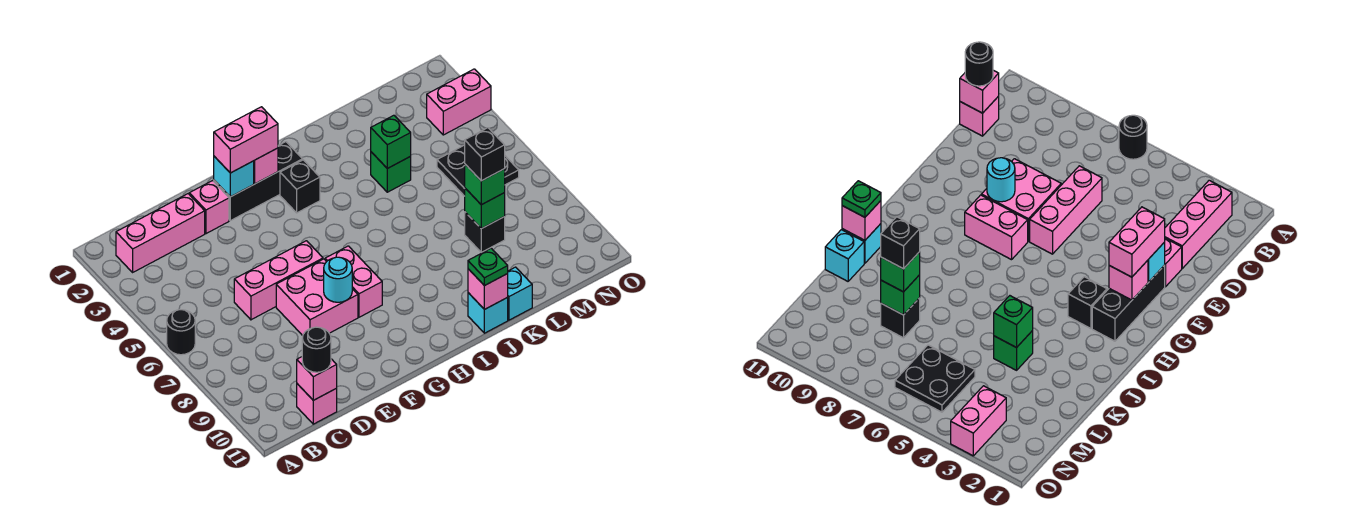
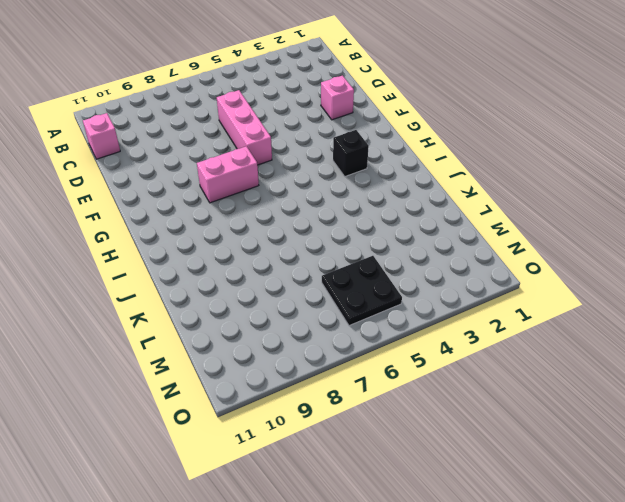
none -> black 1x1 round brick [167,310,195,355]
none -> pink 1x3 brick [116,194,205,272]
none -> pink 2x2 brick [276,259,358,336]

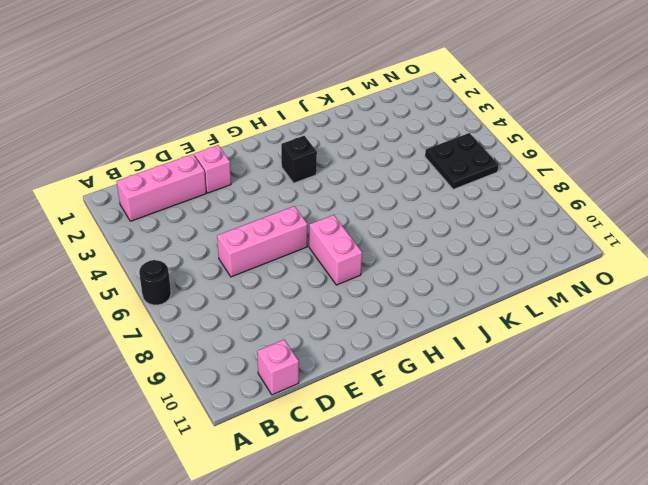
none -> pink 2x2 brick [276,259,358,336]
none -> black 1x3 brick [214,142,303,221]
none -> cyan 1x1 brick [468,293,508,333]

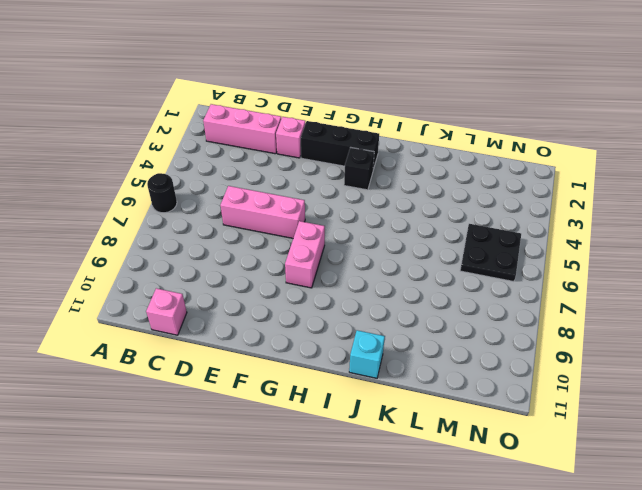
none -> pink 2x2 brick [276,259,358,336]
none -> green 1x1 brick [371,152,411,192]
none -> cyan 1x1 brick [507,267,532,320]

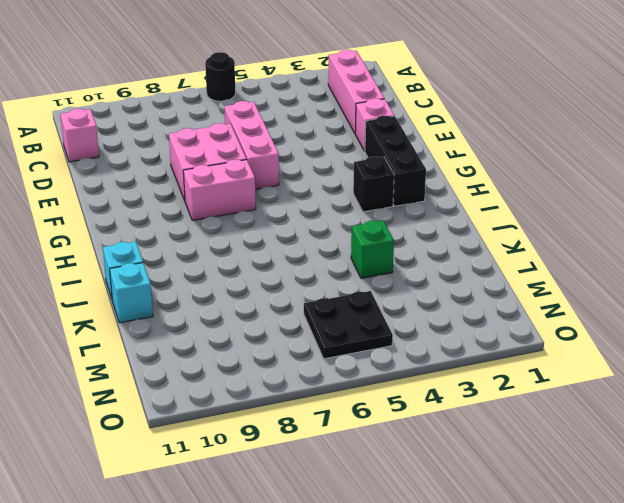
none -> black 1x1 brick [465,212,505,252]
none -> pink 1x2 brick [427,69,491,135]
none -> pink 1x1 brick [297,357,337,400]

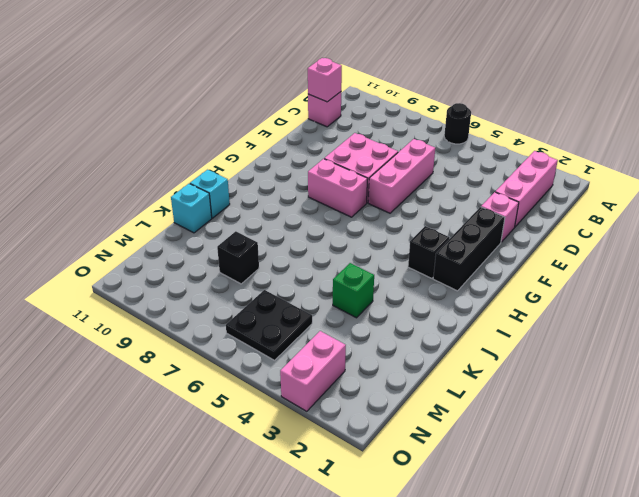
none -> cyan 1x1 brick [214,156,254,197]
none -> cyan 1x1 round brick [324,257,352,302]
none -> pink 1x1 brick [254,148,278,184]

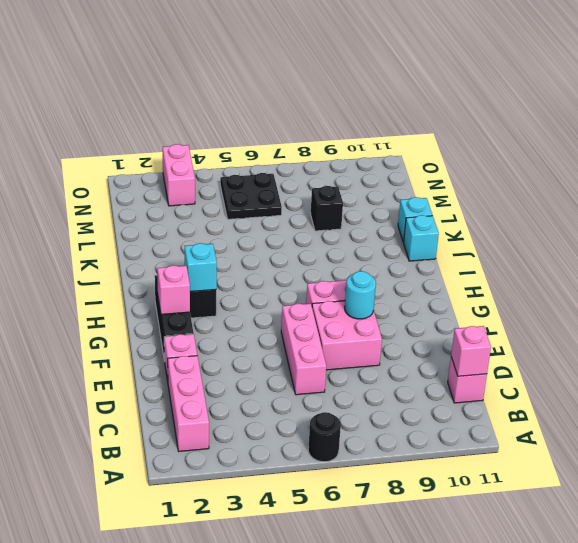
cyan 1x1 brick [185,243,217,292] -> cyan 1x1 brick moved to [214,156,254,197]
none -> green 1x1 brick [371,152,411,192]
none -> pink 1x1 brick [468,269,508,310]
none -> green 1x1 brick [371,115,411,168]

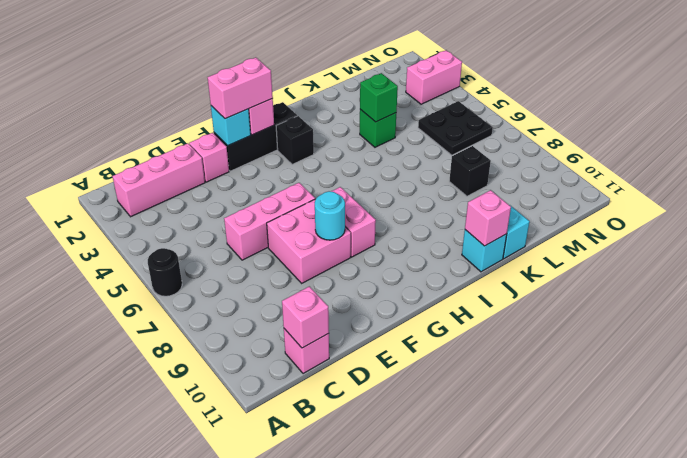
none -> green 1x1 brick [465,188,505,229]
none -> black 1x1 round brick [302,327,331,372]
none -> green 1x1 plate [468,248,508,286]

